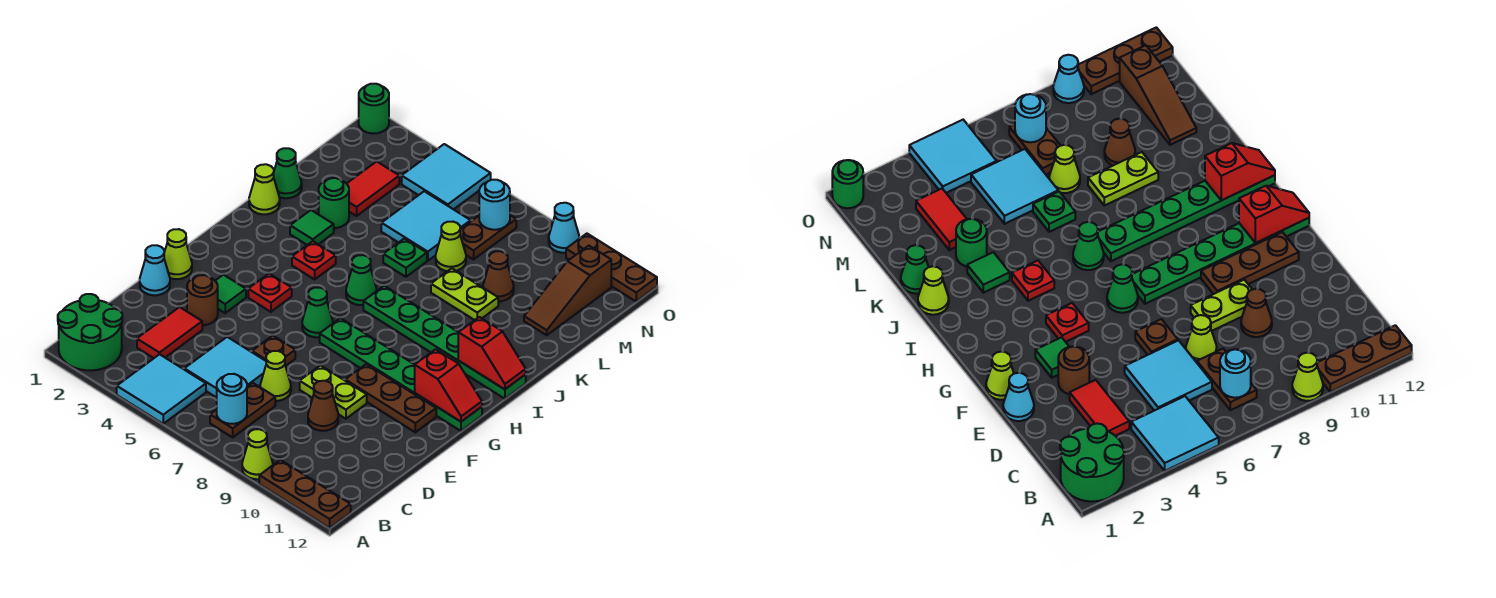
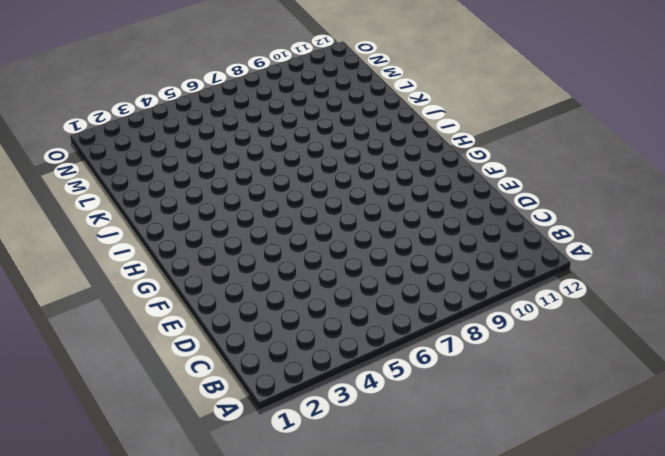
none -> green 2x2 round brick [58,294,122,370]
none -> cyan 2x2 tile [117,354,206,424]
none -> lime 1x1 cone [242,429,273,479]
none -> brown 1x3 plate [259,460,351,528]

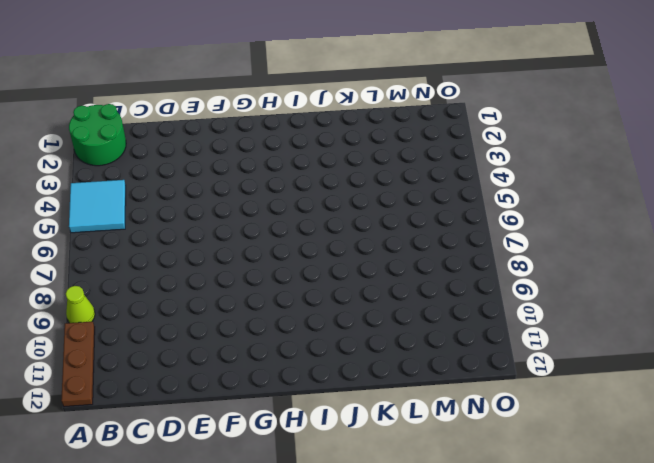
none -> brown 1x2 plate [210,383,275,437]
none -> red 1x2 tile [137,307,202,358]
none -> cyan 2x2 tile [184,337,266,398]
none -> lime 1x1 cone [260,351,291,401]

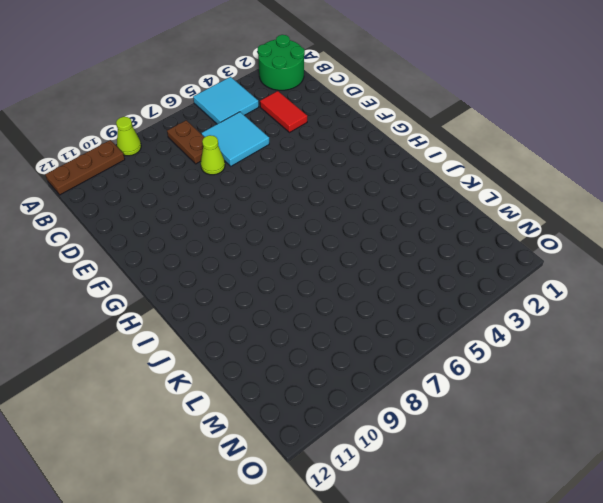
none -> brown 1x1 cone [308,381,338,431]
none -> cyan 1x1 cone [140,245,170,295]
none -> brown 1x1 round brick [187,275,218,325]
none -> brown 1x1 plate [252,336,295,366]

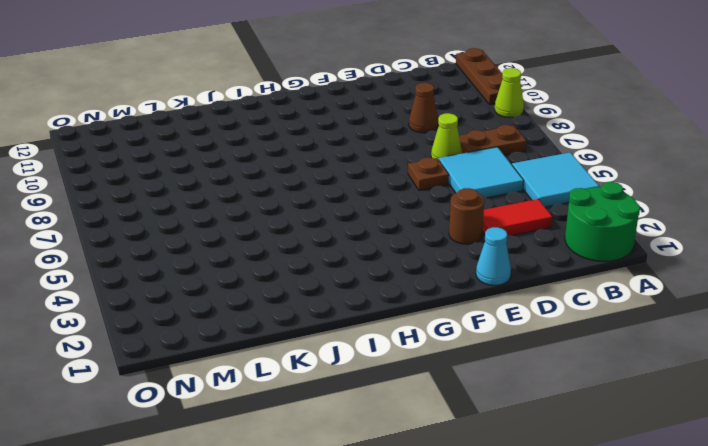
none -> lime 1x2 plate [300,365,367,419]
none -> lime 1x1 cone [164,229,192,279]
none -> green 1x1 tile [215,275,246,313]
none -> brown 1x3 plate [345,364,436,432]

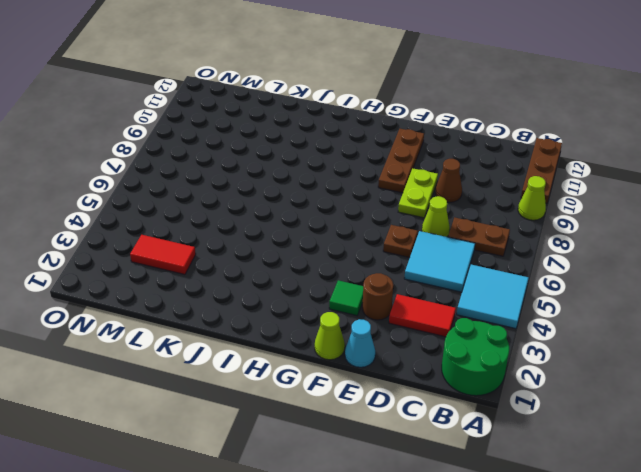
none -> red 1x1 plate [248,274,292,312]
none -> green 1x1 cone [302,288,333,337]
none -> green 1x6 plate [320,318,482,431]
none -> red 1x1 plate [292,241,336,279]

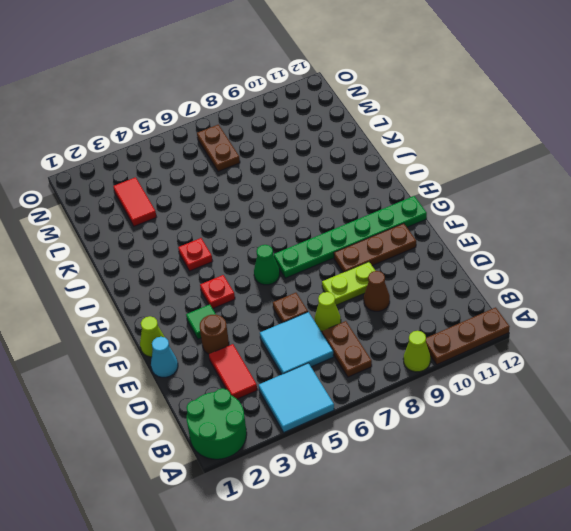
none -> green 1x1 cone [346,255,377,305]
none -> green 1x6 plate [363,286,526,399]
none -> lime 1x1 cone [249,164,280,214]
none -> green 1x1 tile [290,210,334,245]

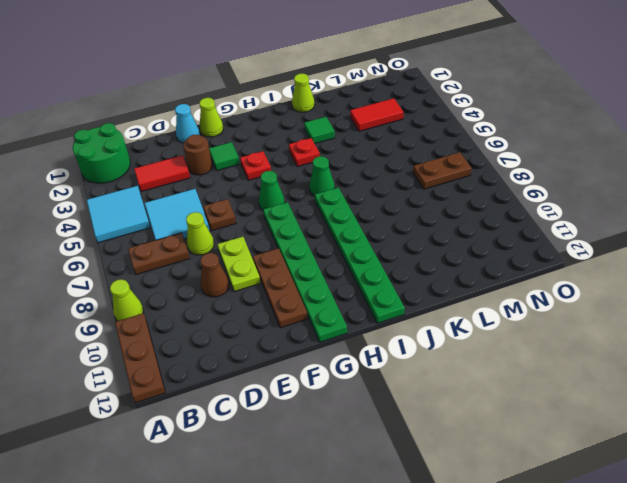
none -> green 1x1 cone [274,148,302,198]
none -> green 1x1 round brick [319,178,349,228]
none -> green 1x1 plate [383,239,427,277]
none -> lime 1x2 plate [431,268,498,320]

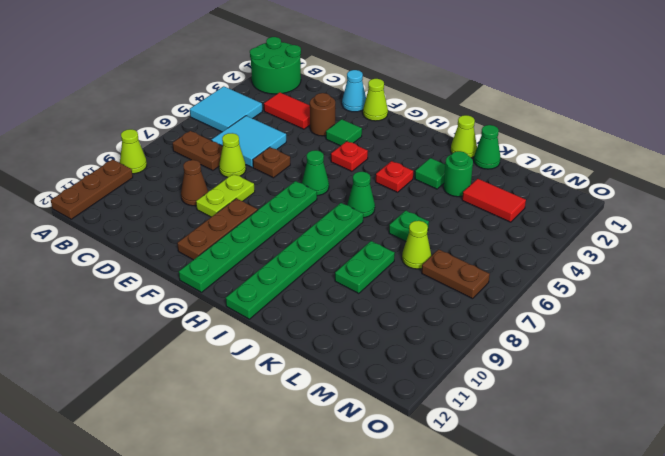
green 1x2 plate [335,241,395,294] -> lime 1x2 plate [431,268,498,320]
none -> cyan 2x2 tile [381,191,471,261]
none -> brown 1x1 cone [483,251,514,301]
none -> brown 1x3 slope [524,246,611,335]
none -> cyan 2x2 tile [402,144,491,209]

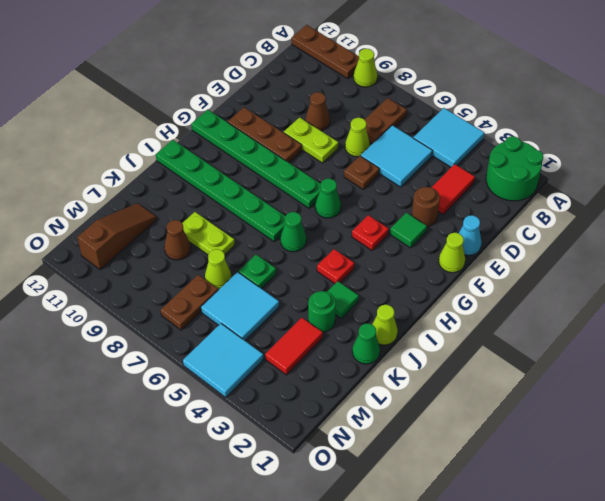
none -> green 1x1 round brick [359,84,389,134]
none -> cyan 1x1 cone [549,203,579,253]
none -> brown 1x3 plate [566,234,657,301]
none -> cyan 1x1 round brick [217,374,247,424]

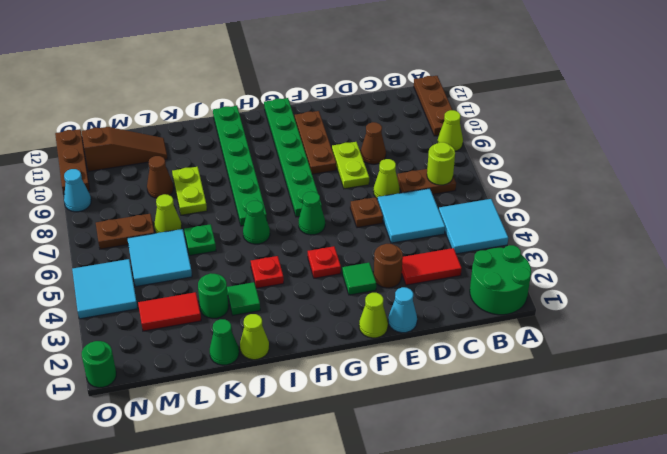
lime 1x1 round brick [427,142,455,185] -> cyan 1x1 round brick [217,374,247,424]
none -> red 1x2 slope [415,349,482,422]
none -> red 1x2 slope [458,317,526,389]
none -> cyan 1x1 round brick [479,180,510,230]

